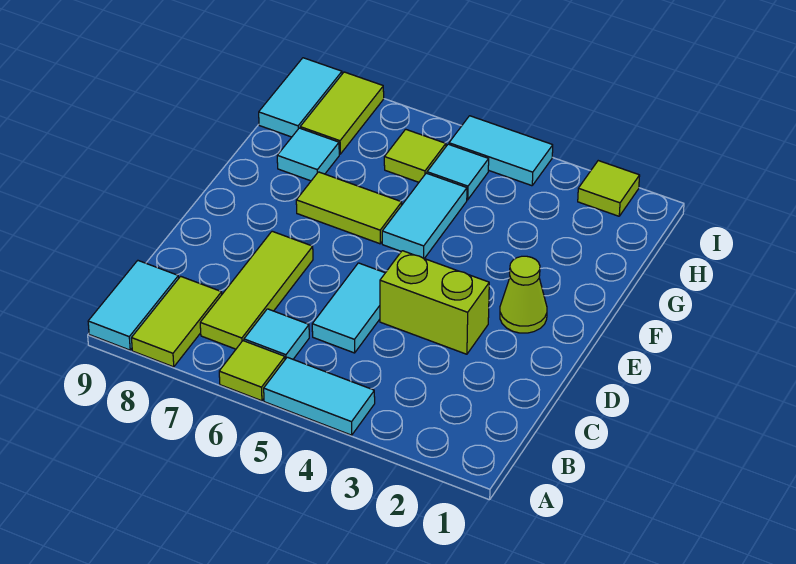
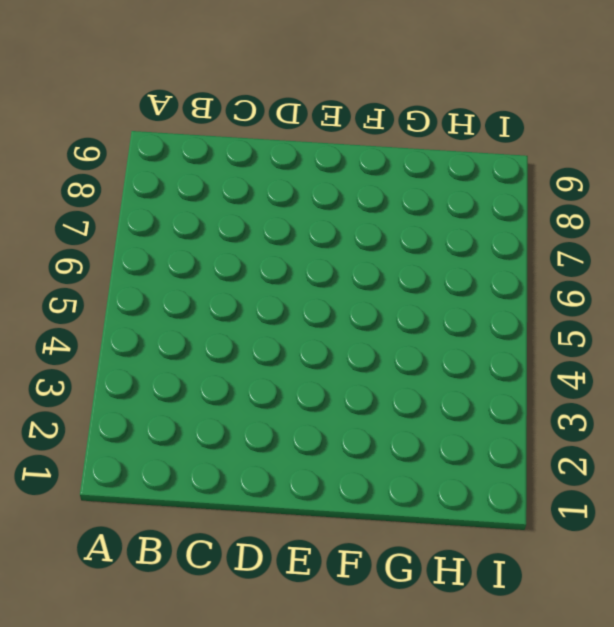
none -> cyan 1x2 tile [264,357,375,435]
none -> lime 1x1 tile [219,341,285,401]
none -> lime 1x2 tile [132,276,222,367]

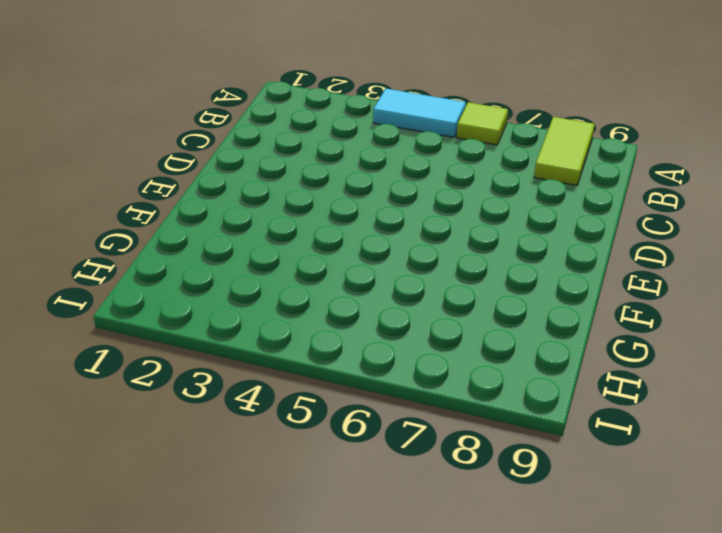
none -> cyan 1x2 tile [88,261,179,350]
none -> cyan 1x1 tile [244,309,309,359]
none -> lime 1x3 tile [200,231,313,349]

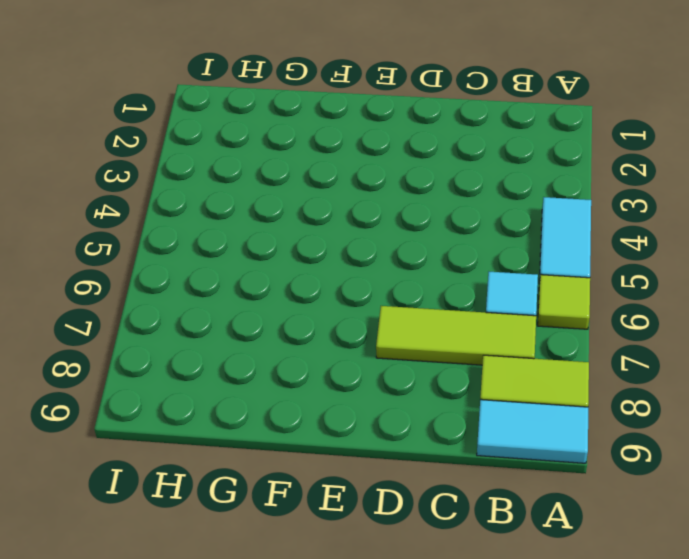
none -> cyan 1x2 tile [312,263,385,353]
none -> lime 1x2 brick [380,251,489,354]
none -> lime 1x1 cone [500,256,547,333]

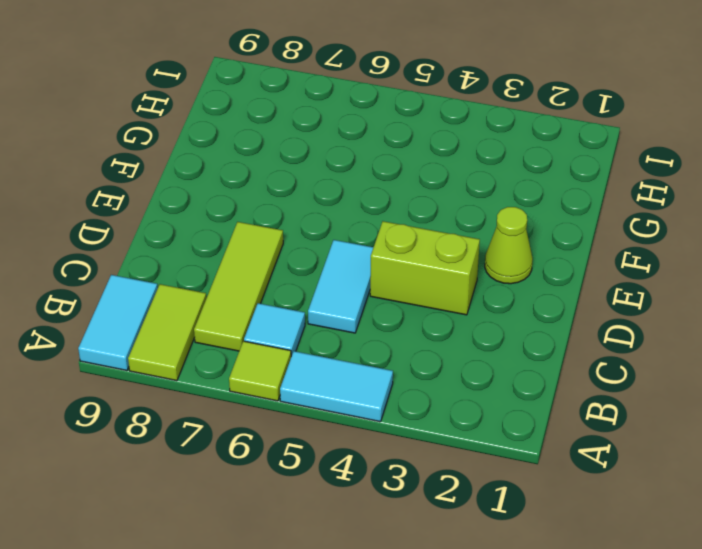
none -> cyan 1x2 tile [382,173,467,259]
none -> lime 1x2 tile [296,172,402,244]
none -> cyan 1x1 tile [277,128,339,181]

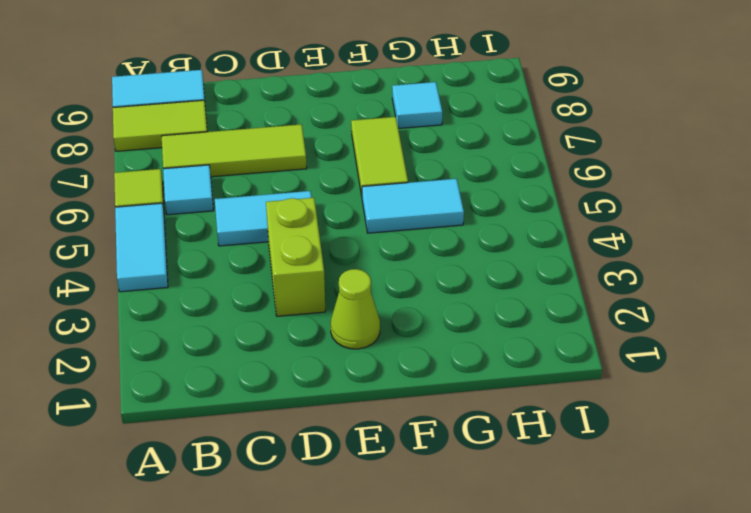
none -> cyan 1x1 tile [427,144,489,200]
none -> lime 1x1 tile [384,129,446,182]
none -> lime 1x2 tile [300,72,384,154]

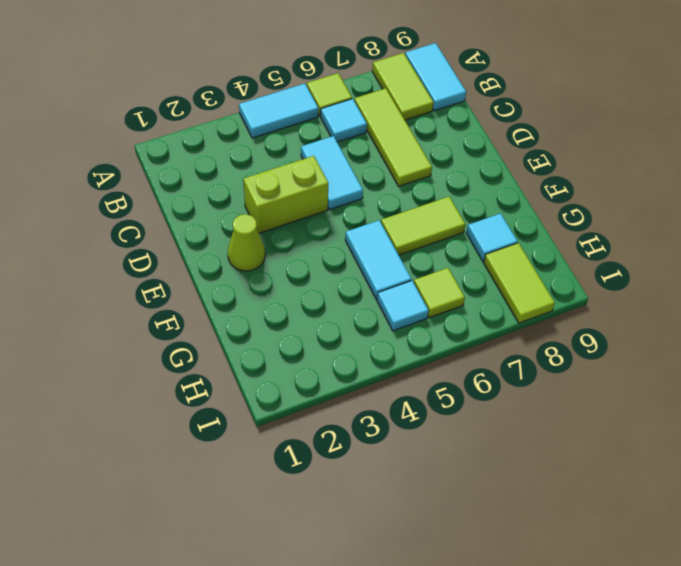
none -> cyan 1x2 tile [259,58,342,137]
none -> lime 1x1 tile [578,161,640,216]
none -> cyan 1x2 tile [449,116,553,186]

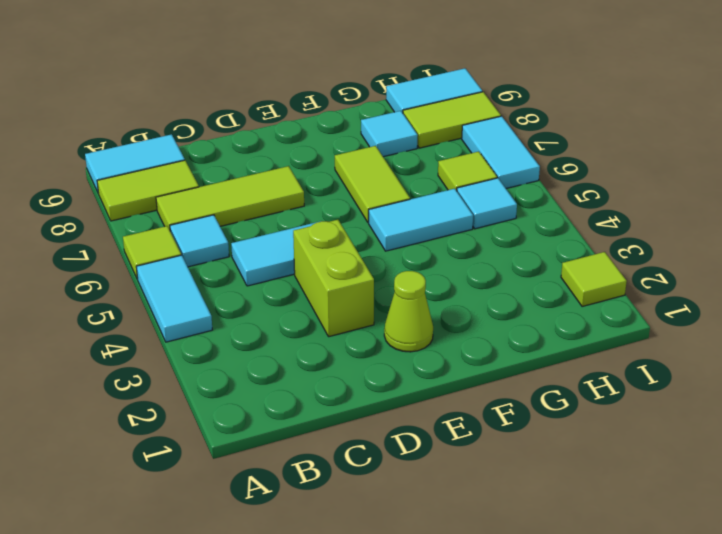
cyan 1x2 tile [462,116,540,188] -> cyan 1x2 tile moved to [449,116,553,186]

